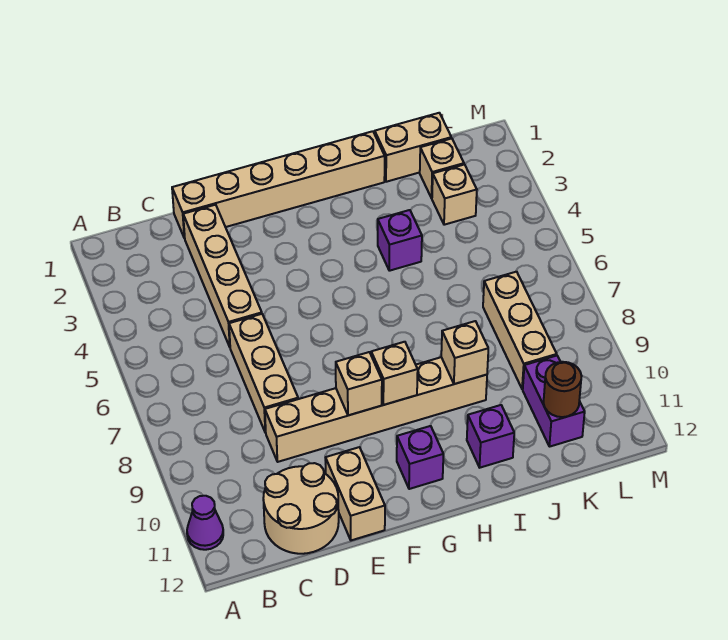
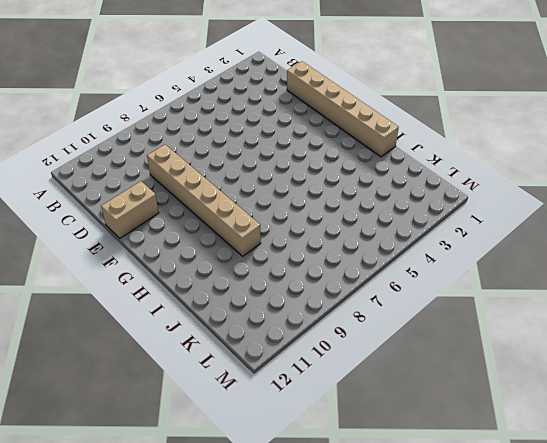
none -> purple 1x1 cone [187,496,223,550]
none -> tan 2x2 round brick [263,463,339,554]
none -> tan 1x4 brick [183,205,262,347]

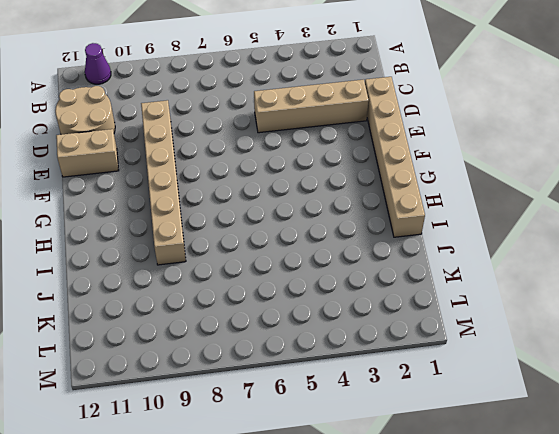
none -> tan 1x3 brick [229,314,298,433]
none -> purple 1x1 brick [397,426,443,489]
none -> purple 1x1 brick [378,210,422,271]

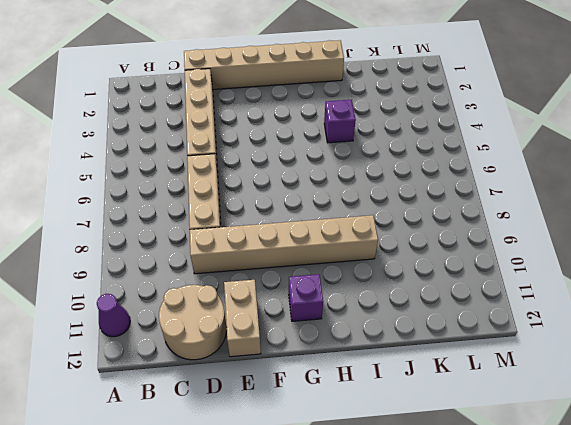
none -> purple 1x1 brick [467,405,514,468]
none -> tan 1x2 brick [375,113,451,182]
none -> tan 1x1 brick [420,138,464,198]

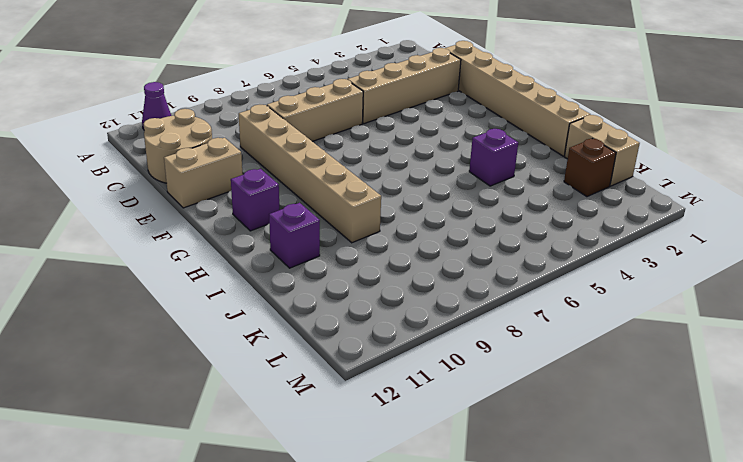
brown 1x1 brick [564,139,616,197] -> tan 1x1 brick [420,138,464,198]
none -> tan 1x1 brick [432,165,477,225]
none -> tan 1x3 brick [483,272,557,389]
none -> purple 1x2 brick [523,356,585,447]

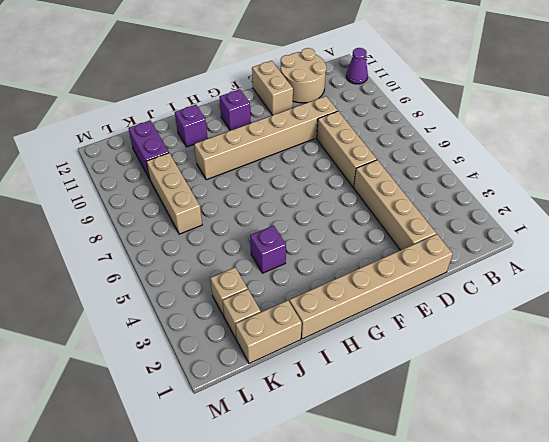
none -> tan 1x1 brick [336,352,382,415]
none -> tan 1x1 brick [371,342,418,405]
none -> tan 1x1 brick [441,321,488,384]

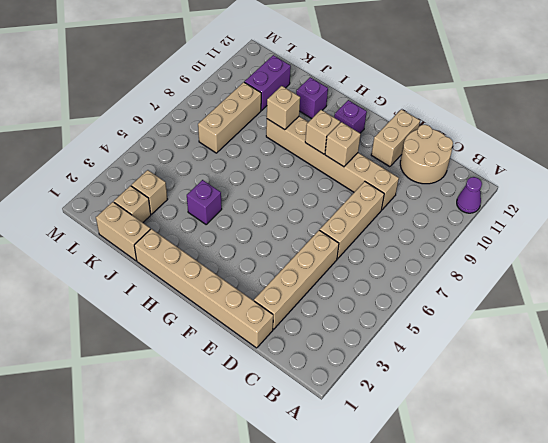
none -> brown 1x1 round brick [544,362,581,417]

